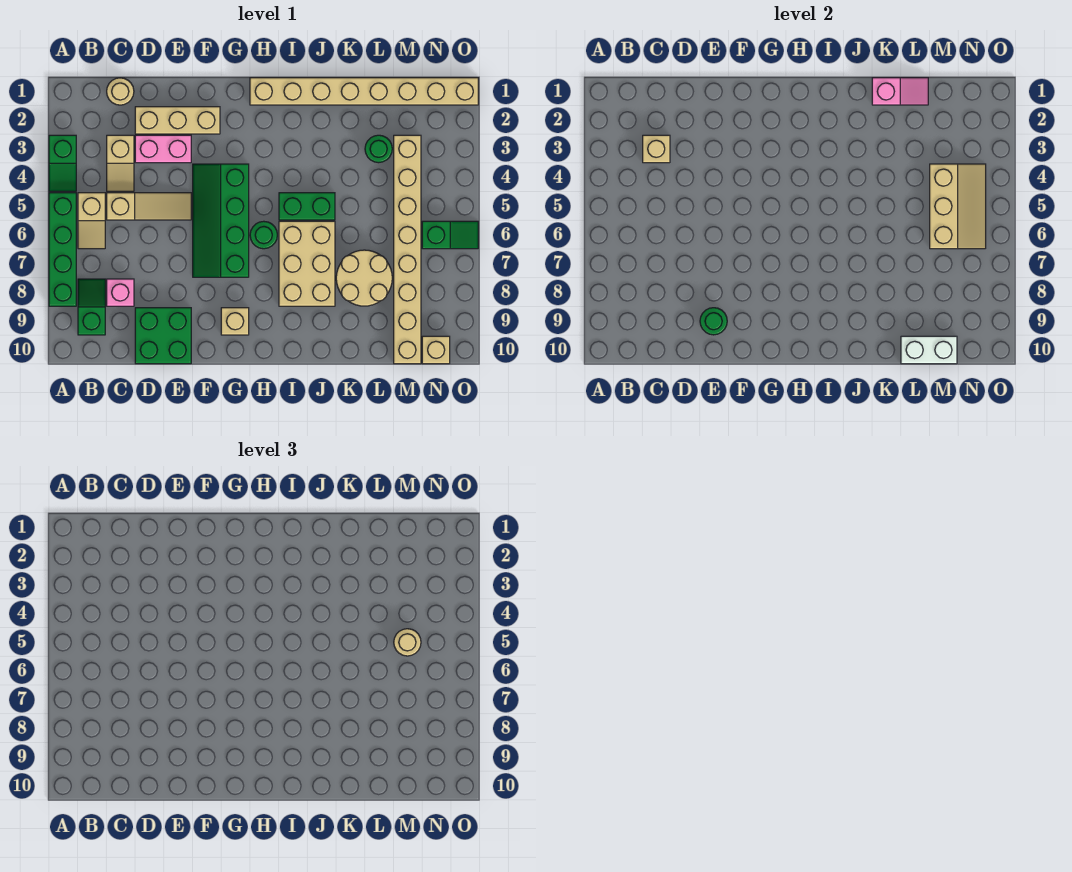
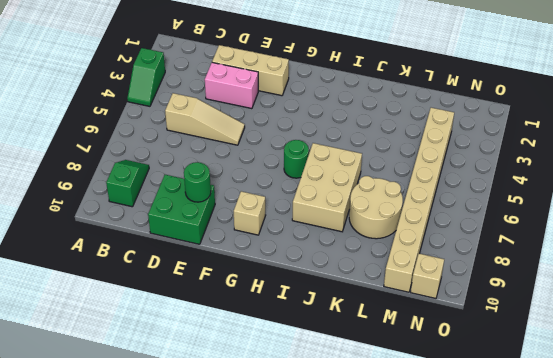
none -> green 1x4 brick [49,193,76,306]
none -> tan 1x2 slope [78,193,105,249]
none -> tan 1x1 round brick [107,78,134,105]

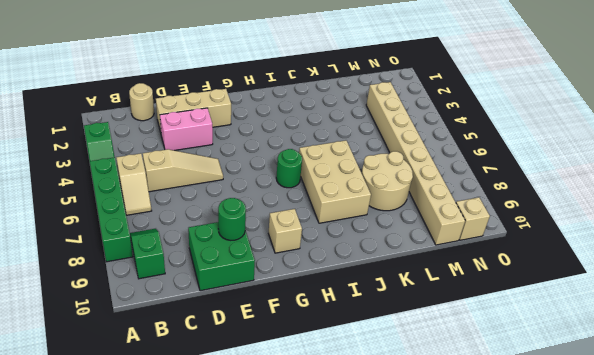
none -> tan 1x2 slope [107,135,134,191]
none -> pink 1x1 brick [107,279,134,306]
none -> green 2x4 slope [193,164,249,277]

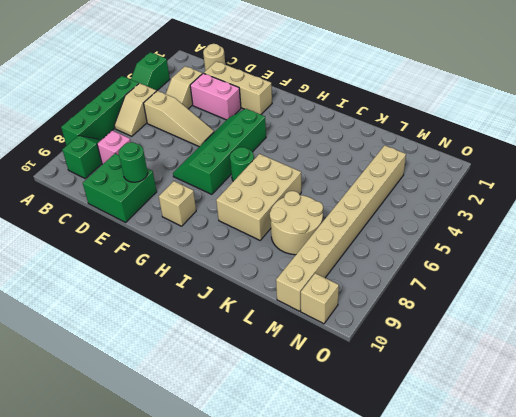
none -> tan 1x8 brick [250,78,478,105]
none -> green 1x2 brick [279,193,335,220]
none -> green 1x1 round brick [365,135,392,163]

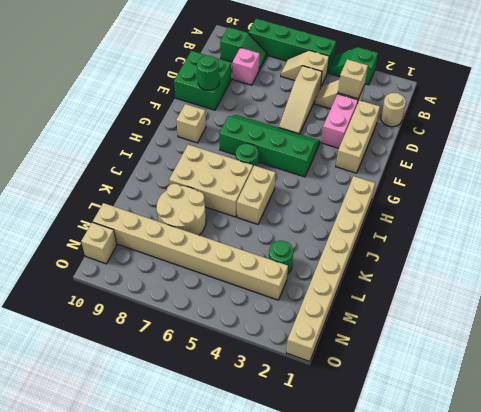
tan 1x2 brick [237,166,276,224] -> green 1x2 brick [279,193,335,220]
none -> green 1x2 slope [422,221,478,249]
none -> pink 1x2 slope [872,78,928,105]
none -> white 1x2 brick [901,336,957,364]

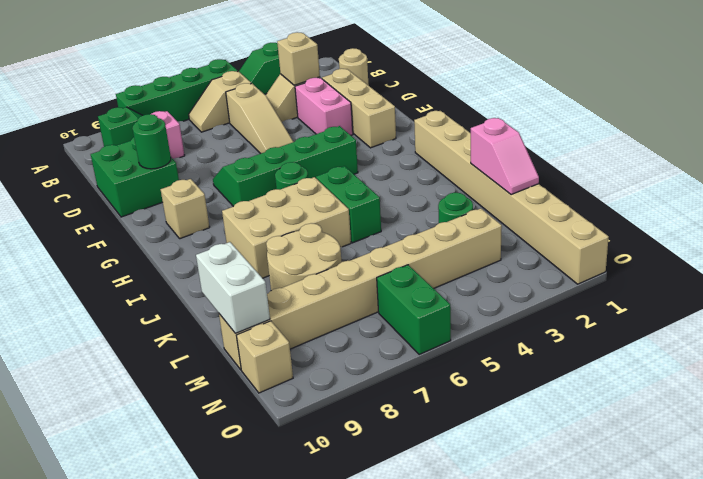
green 1x2 brick [377,265,451,354] -> green 1x2 slope [422,221,478,249]
none -> tan 2x3 slope [930,164,986,249]
none -> tan 1x1 round brick [394,629,421,656]

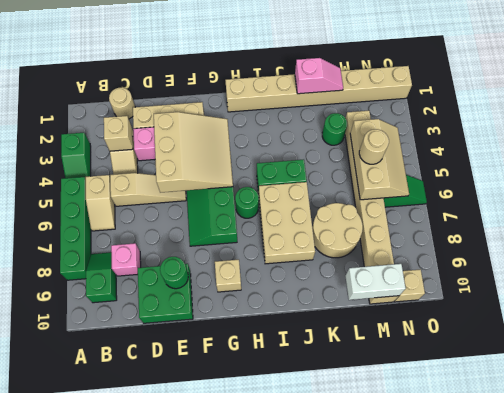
tan 3x3 slope [154,112,233,193] -> none

